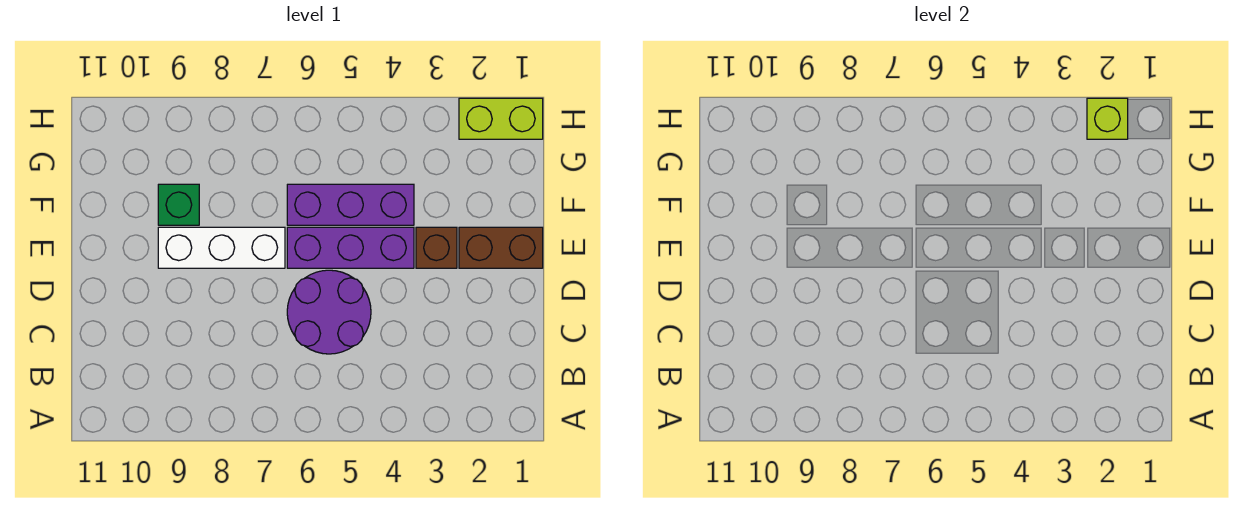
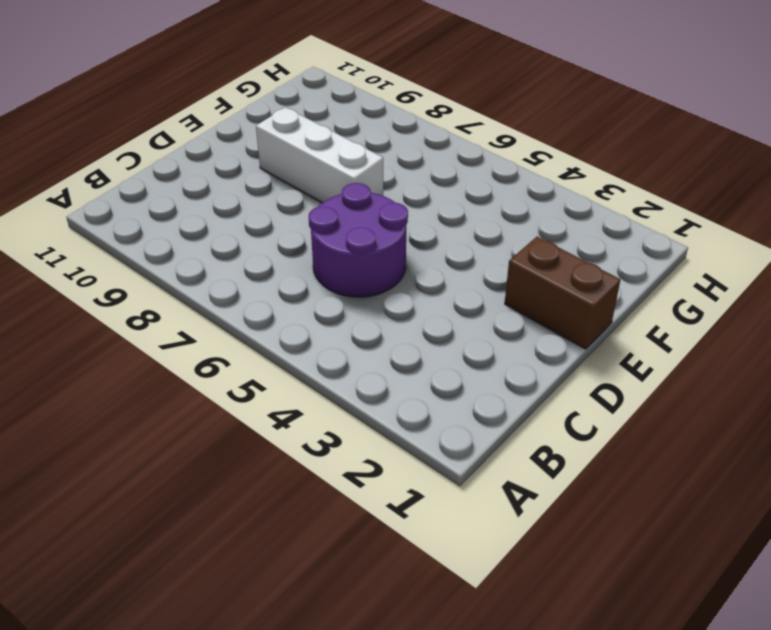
none -> brown 1x1 brick [416,227,457,268]
none -> purple 1x3 brick [287,227,414,268]

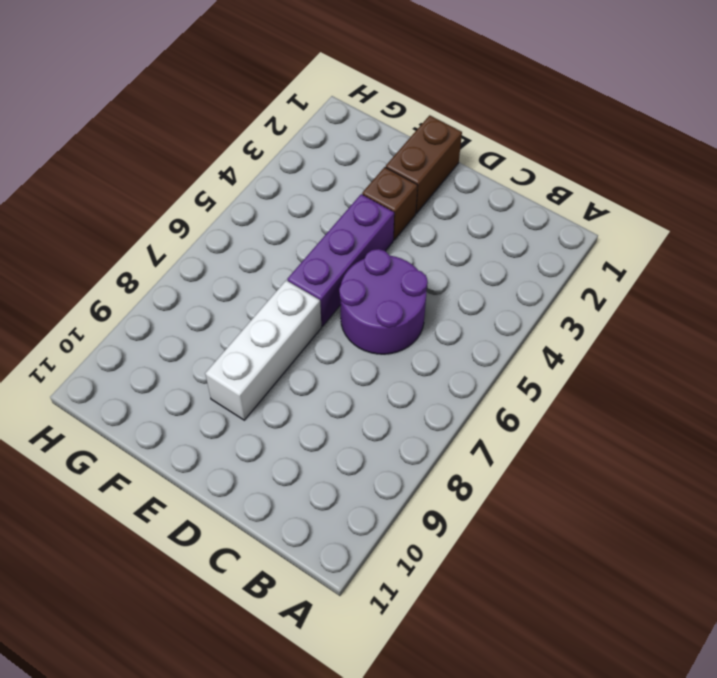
none -> purple 1x3 brick [287,184,414,225]
none -> green 1x1 brick [158,184,199,225]

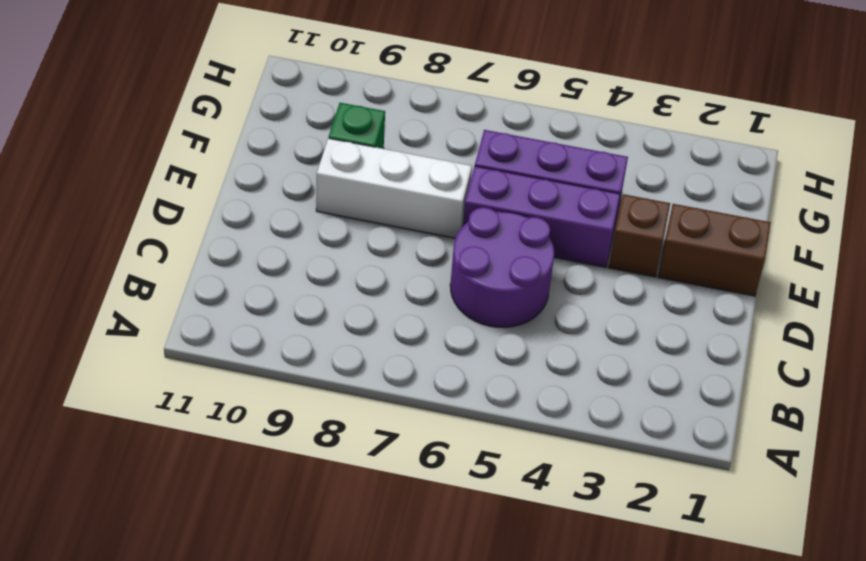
none -> lime 1x2 brick [459,98,543,139]
none -> lime 1x1 brick [1087,98,1128,139]

